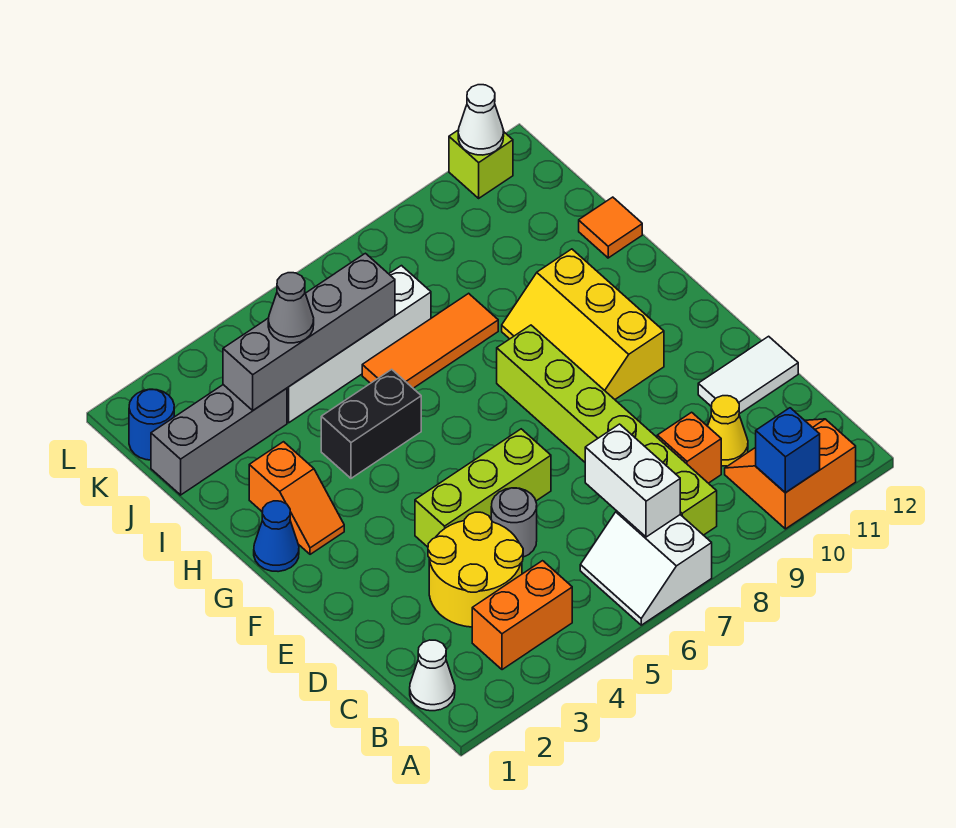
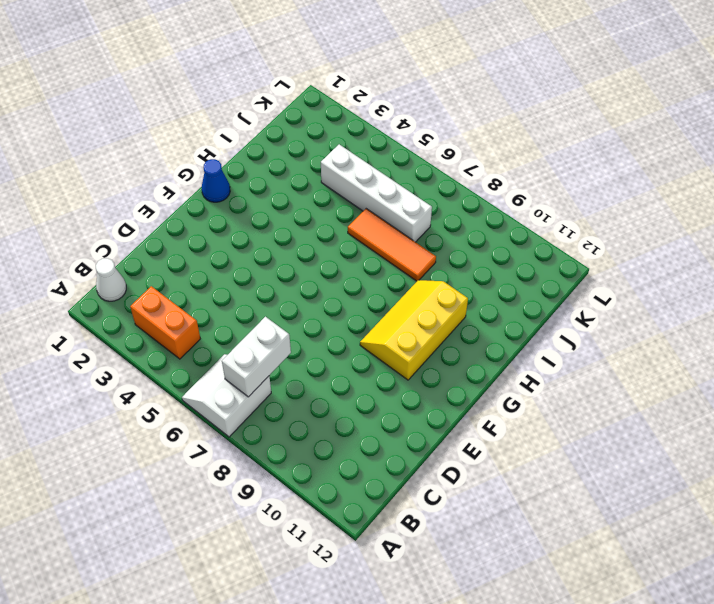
none -> orange 2x2 slope [725,419,856,529]
none -> lime 1x6 brick [497,325,717,535]
none -> yellow 2x2 round brick [428,512,523,627]

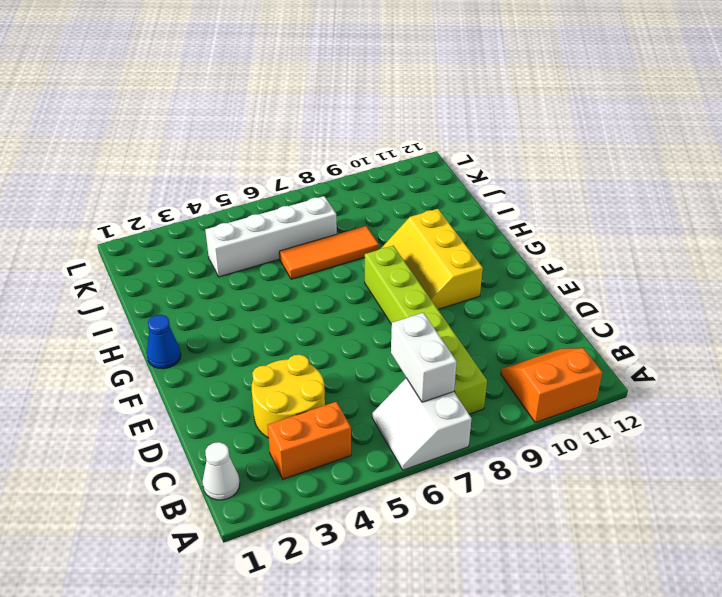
none -> orange 1x1 brick [657,412,721,483]
none -> yellow 1x1 cone [708,396,748,466]
none -> grey 1x1 round brick [491,488,537,557]

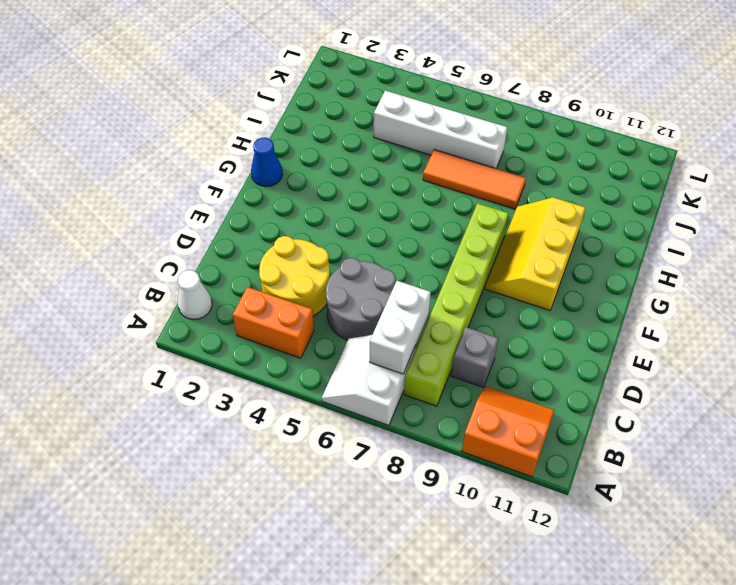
grey 2x2 round brick [326,258,396,340] -> grey 1x1 round brick [491,488,537,557]
grey 1x1 brick [451,327,499,387] -> orange 1x1 brick [657,412,721,483]
none -> yellow 1x1 cone [708,396,748,466]
none -> white 1x2 tile [698,336,798,414]
none -> lime 1x3 brick [415,429,551,547]

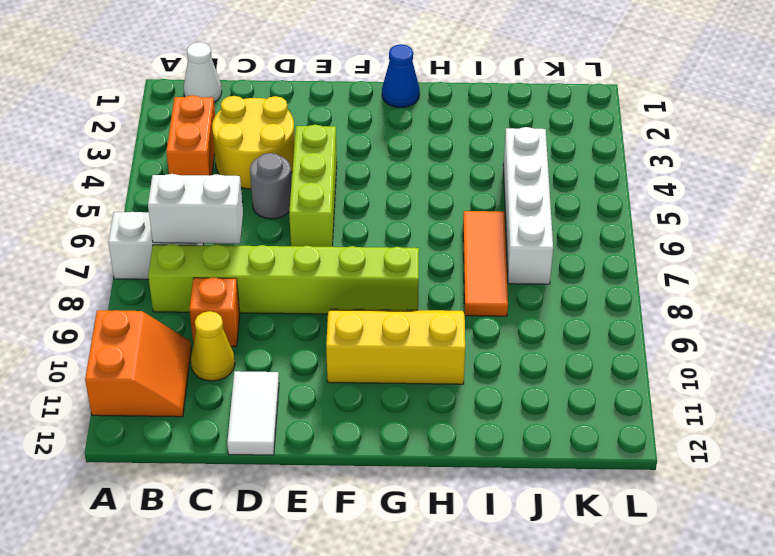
none -> orange 1x2 slope [249,442,344,554]
none -> black 1x2 brick [321,369,421,478]
none -> orange 1x1 tile [579,197,642,258]

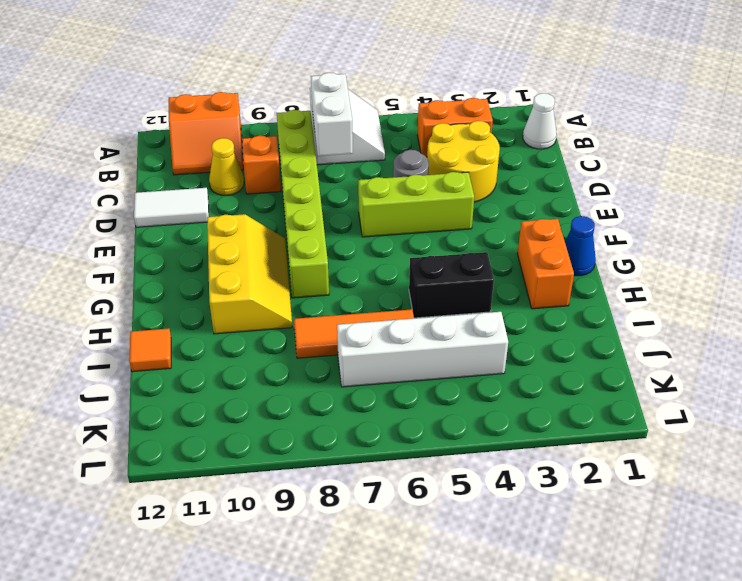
orange 1x2 brick [518,219,574,309] -> orange 1x2 slope [249,442,344,554]
none -> grey 1x3 brick [151,385,287,495]
none -> blue 1x1 round brick [129,389,174,460]
none -> lime 1x1 brick [449,130,513,198]

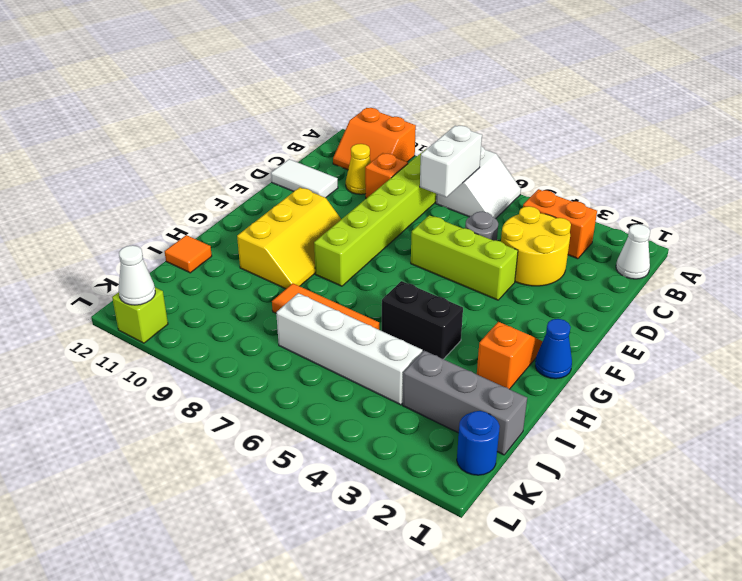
none -> blue 1x1 brick [756,408,820,493]
none -> grey 1x4 brick [223,253,395,410]
none -> grey 1x1 cone [268,273,314,343]

